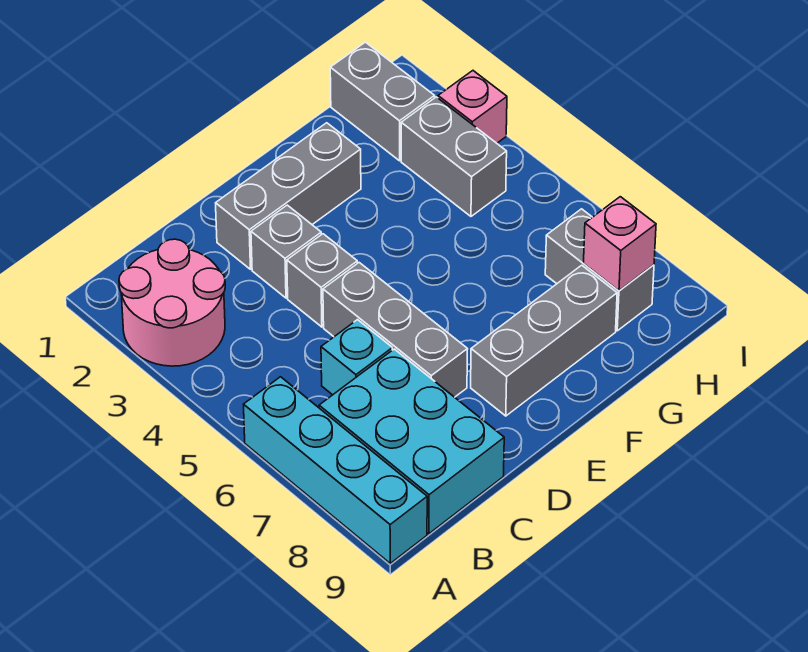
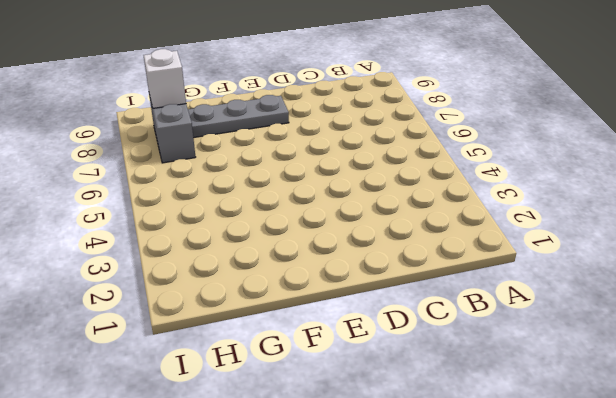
grey 1x3 plate [188,95,289,138] -> grey 1x3 brick [471,265,617,416]
white 1x1 brick [143,49,186,108] -> pink 1x1 brick [584,197,656,291]
none -> pink 2x2 round brick [119,239,225,366]
none -> cyan 1x4 brick [244,377,427,563]
none -> cyan 2x3 brick [319,349,504,534]

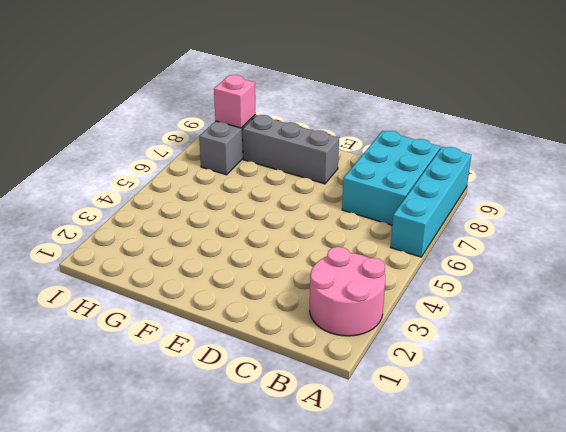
none -> cyan 1x1 brick [321,320,392,395]
none -> grey 1x3 brick [216,123,361,269]
none -> grey 1x1 brick [251,205,321,298]

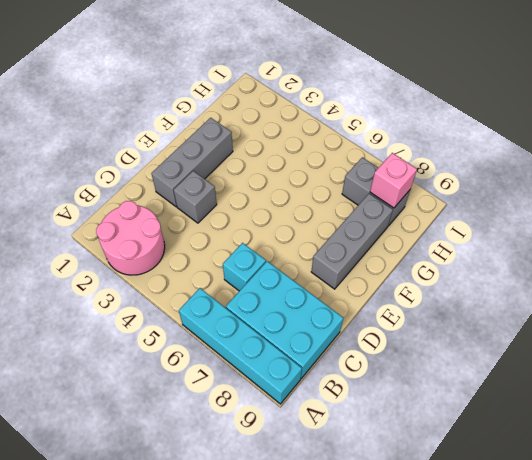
none -> grey 1x1 brick [287,234,357,327]
none -> grey 1x3 brick [323,263,468,397]
none -> grey 1x2 brick [330,42,435,161]

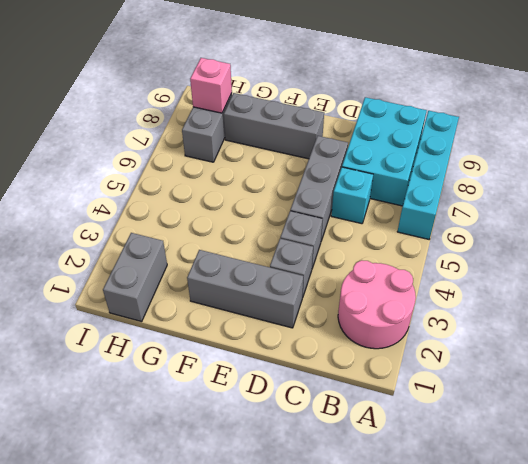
none -> grey 1x2 brick [401,97,507,216]
none -> pink 1x1 brick [438,71,507,143]

